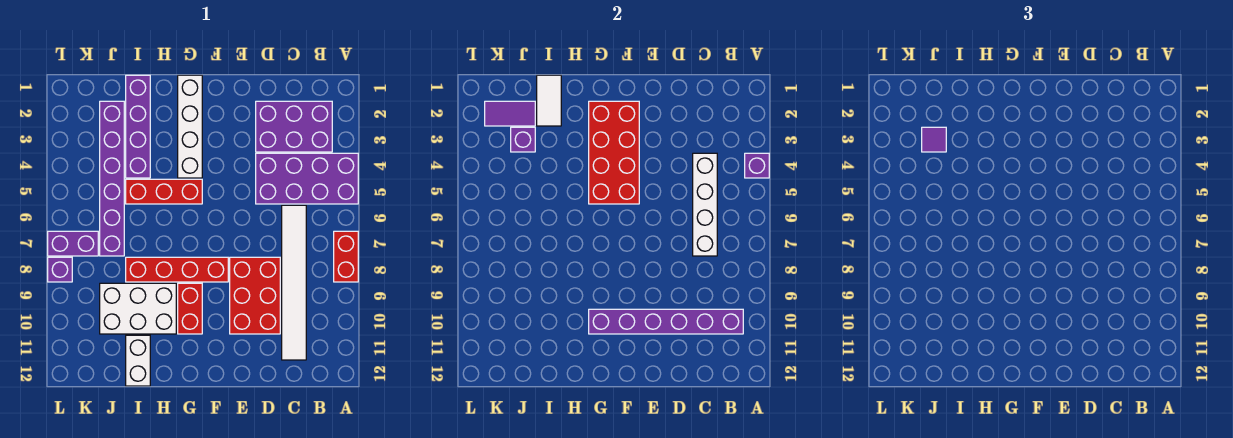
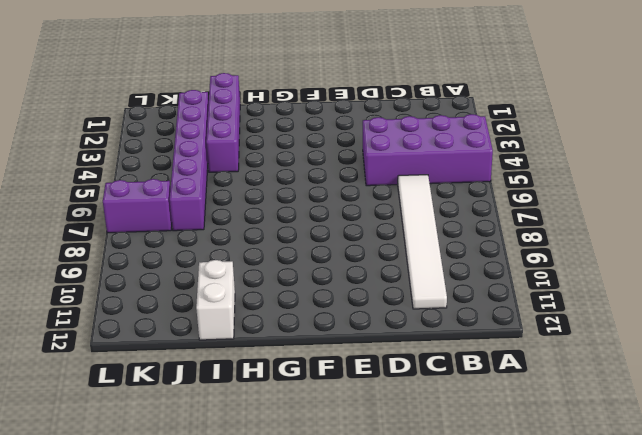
none -> red 1x2 brick [334,231,358,282]
none -> purple 2x3 brick [256,101,332,152]
none -> red 2x3 brick [230,257,280,334]

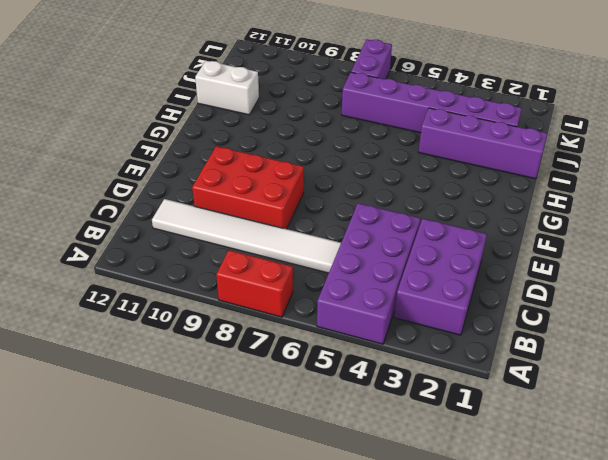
none -> red 1x4 brick [126,257,228,282]
none -> white 1x4 brick [178,75,202,178]
none -> red 1x3 brick [126,179,202,204]

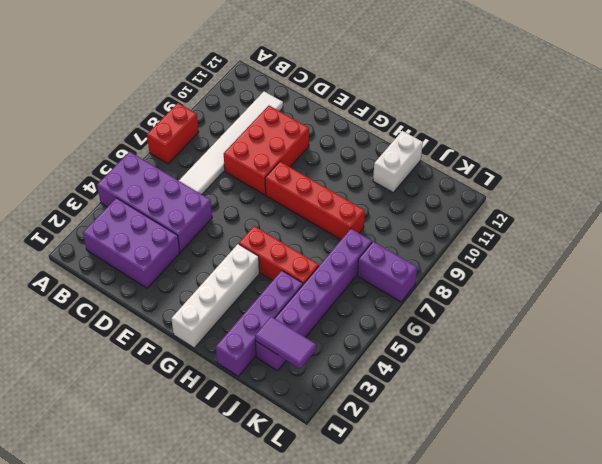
none -> red 1x2 brick [178,283,202,334]
none -> white 2x3 brick [100,283,176,334]
none -> purple 1x1 brick [48,257,72,282]

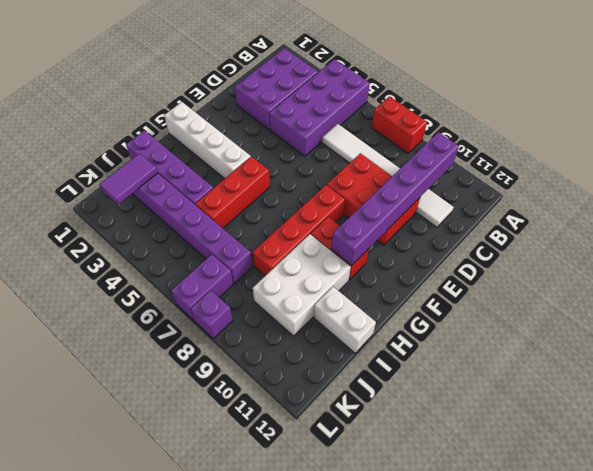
none -> purple 1x1 brick [745,153,769,178]
none -> white 1x4 brick [693,153,717,256]
none -> red 2x4 brick [589,101,639,204]

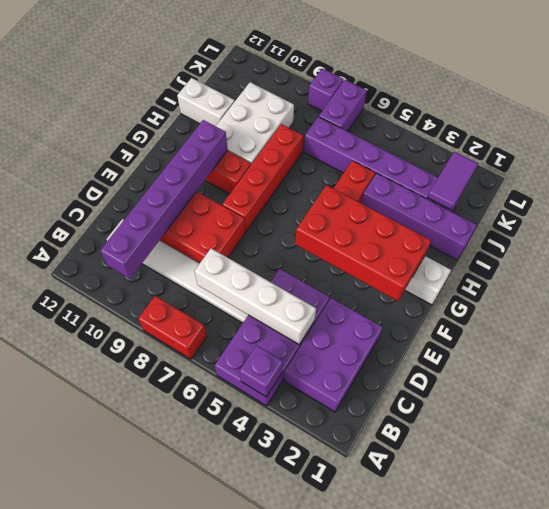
none -> white 1x2 tile [537,75,561,126]
none -> purple 1x1 brick [511,127,535,152]
none -> purple 1x1 tile [922,127,946,152]

